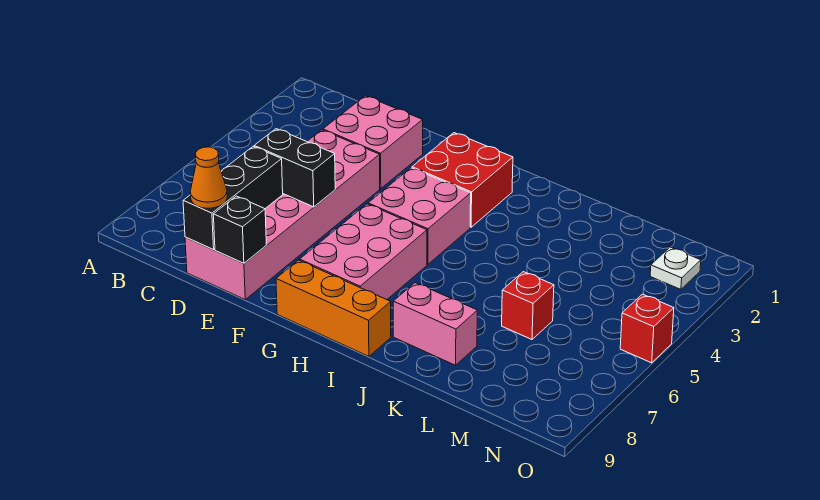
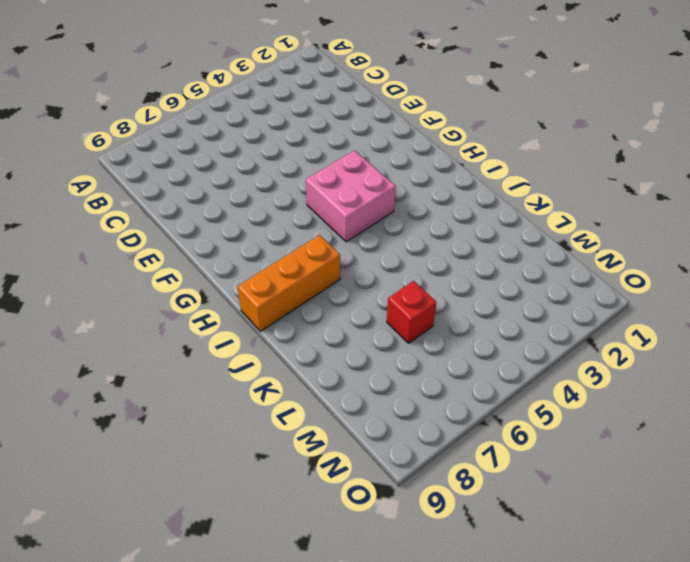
orange 1x3 brick [238,235,340,331] -> orange 1x3 brick turned to [276,260,391,356]
none -> pink 2x2 brick [323,96,423,189]
none -> pink 2x6 brick [185,130,380,299]
none -> red 2x2 brick [412,133,513,227]

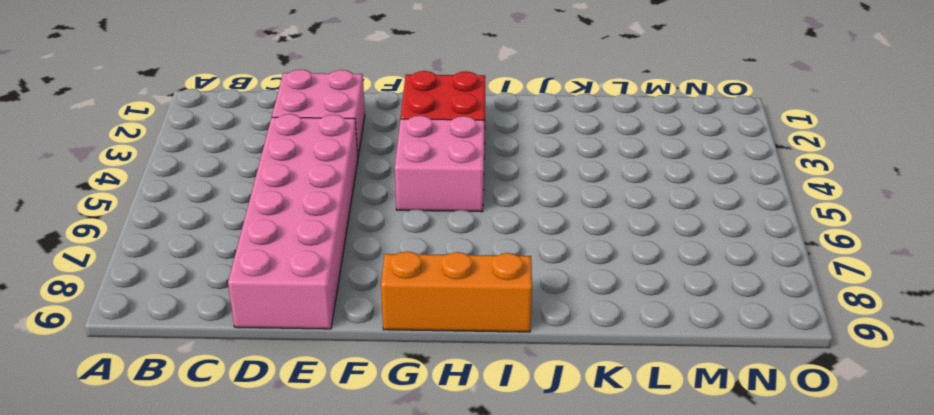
none -> pink 2x3 brick [300,204,427,300]
none -> pink 1x2 brick [393,283,477,365]
none -> red 1x1 brick [502,272,554,339]

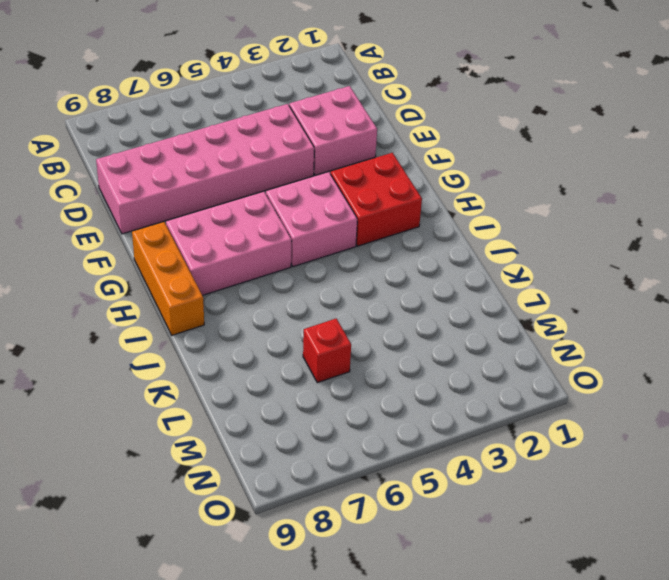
none -> pink 1x2 brick [393,283,477,365]
none -> white 1x1 plate [650,247,701,289]
none -> red 1x1 brick [620,294,674,363]

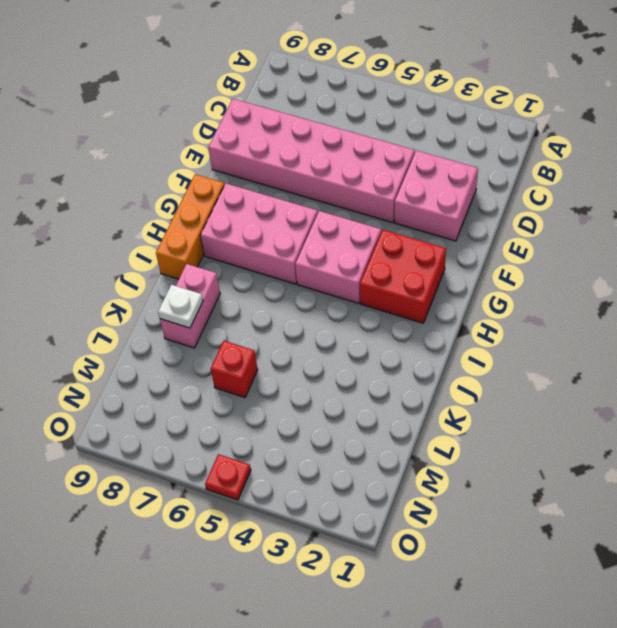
white 1x1 plate [158,285,203,328] -> white 1x1 plate moved to [650,247,701,289]
red 1x1 plate [205,454,251,500] -> red 1x1 brick [620,294,674,363]
none -> black 1x2 brick [254,129,335,207]
none -> black 1x3 brick [183,146,283,250]
none -> black 1x1 brick [213,196,266,263]

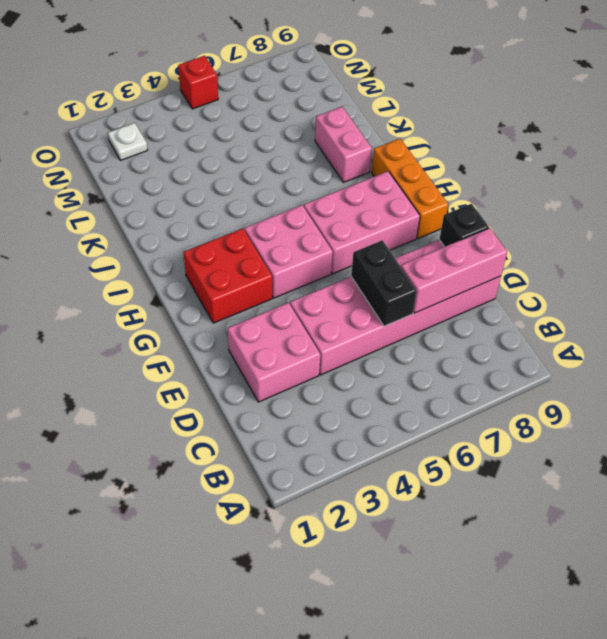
pink 1x3 brick [401,228,507,313] -> black 1x3 brick [183,146,283,250]
none -> red 1x1 brick [502,272,554,339]
none -> orange 1x1 cone [190,147,227,208]

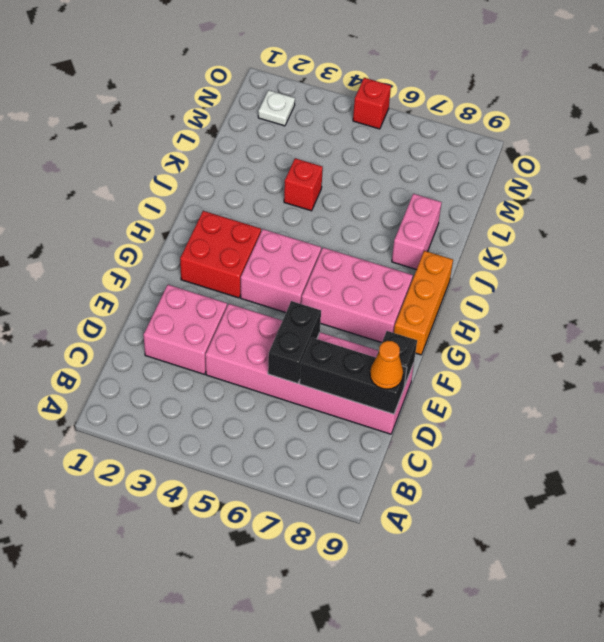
red 1x1 brick [284,158,323,211] -> red 1x1 brick moved to [502,272,554,339]

